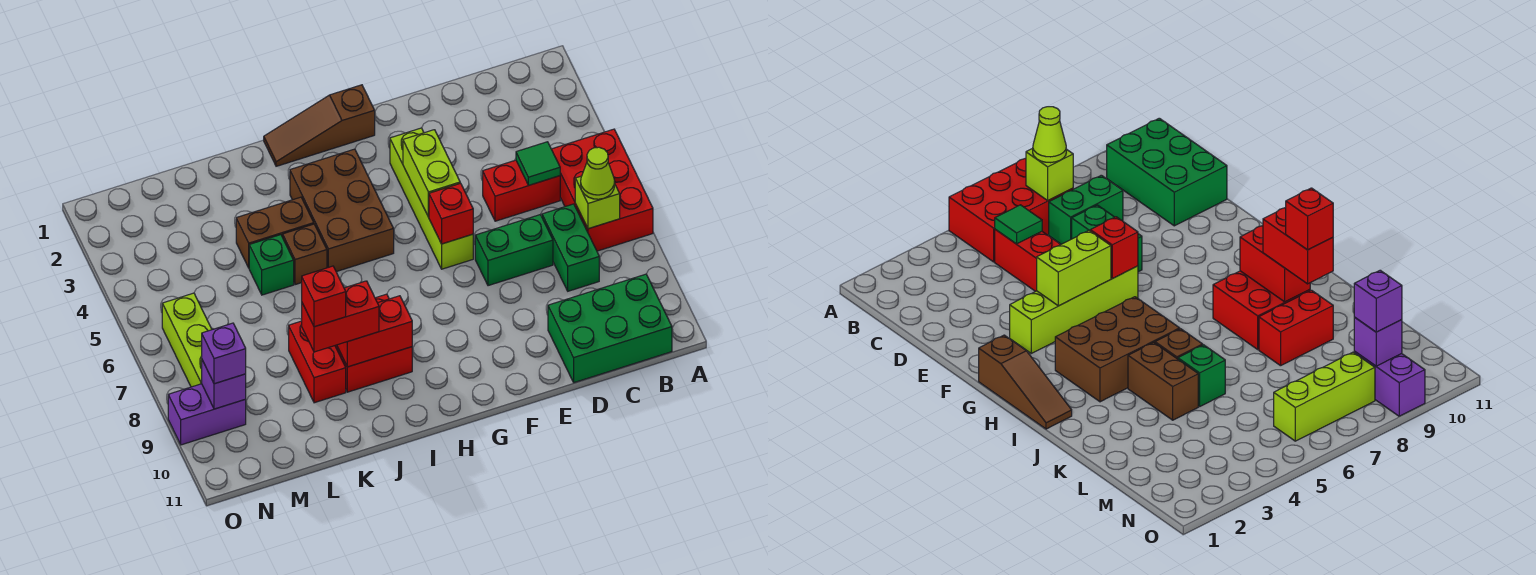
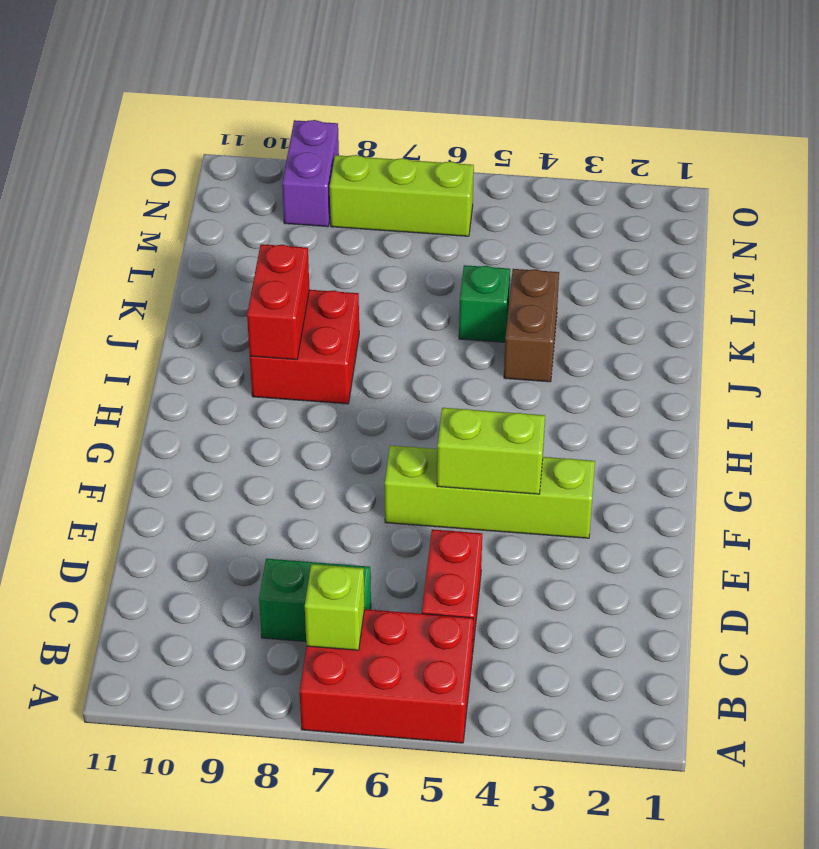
none -> green 2x3 brick [548,274,672,383]
none -> green 1x2 brick [475,214,553,286]
none -> brown 1x3 slope [264,85,375,166]

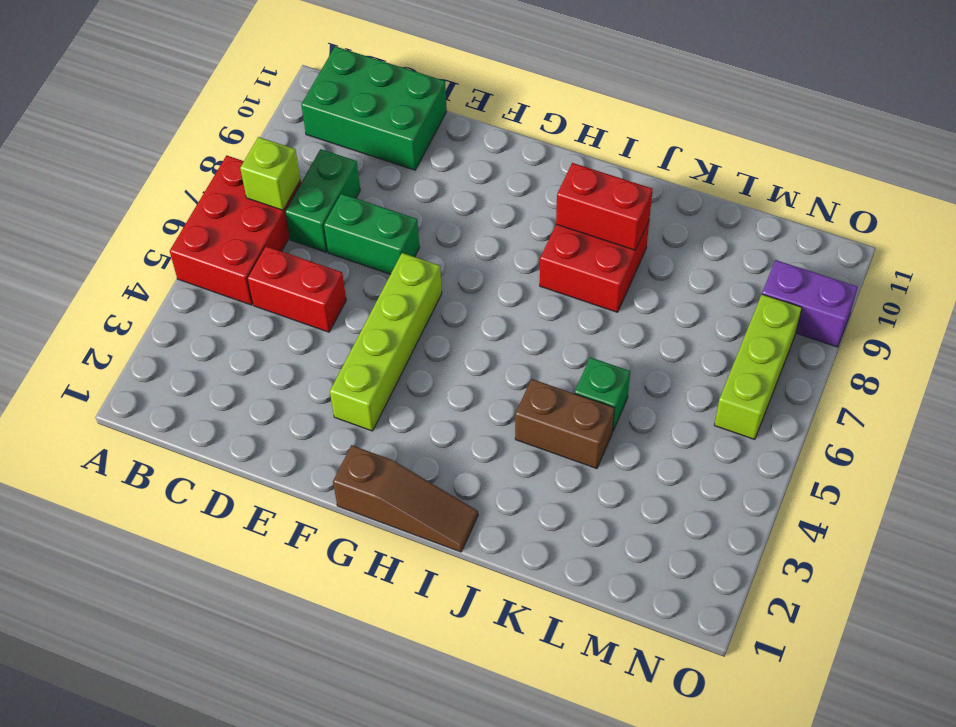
none -> brown 2x3 brick [290,149,394,272]
none -> brown 1x1 brick [283,224,327,285]
none -> red 1x2 brick [289,321,346,403]

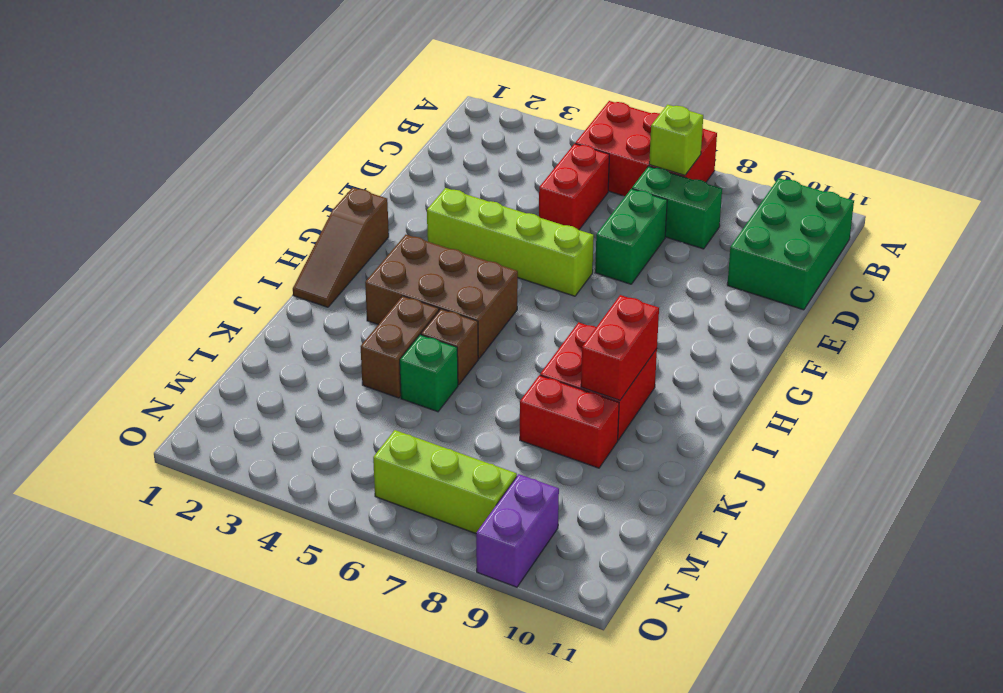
none -> green 1x1 tile [516,142,560,185]
none -> lime 1x2 brick [403,130,460,217]
none -> red 1x1 brick [429,183,473,244]

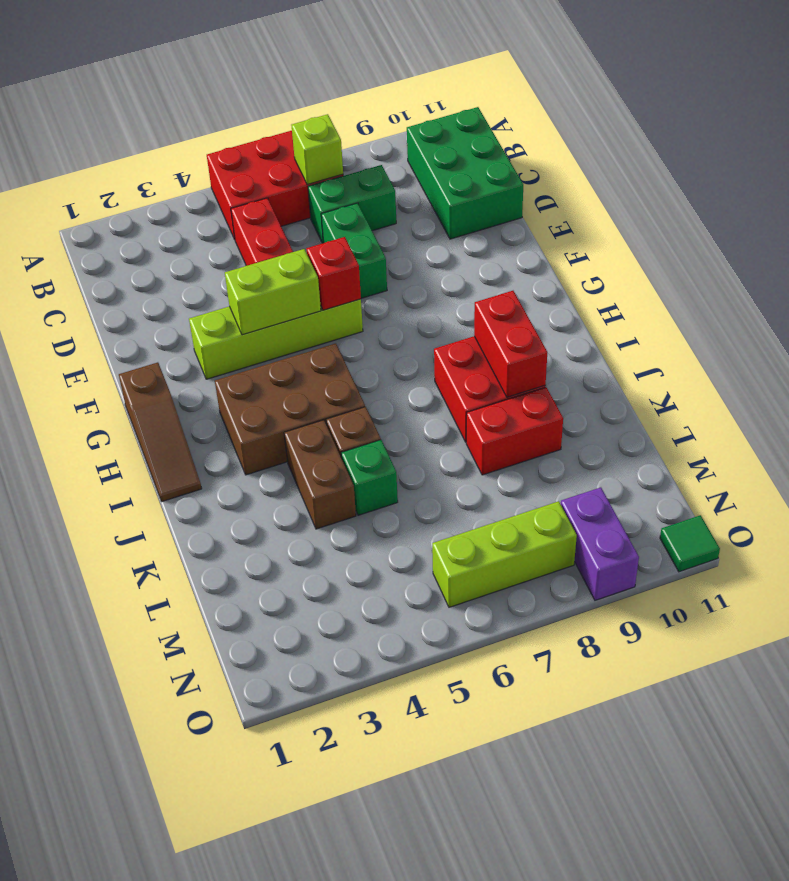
green 1x1 tile [660,515,720,572] -> green 1x1 tile moved to [516,142,560,185]
none -> purple 1x1 brick [202,360,246,409]
none -> lime 1x1 cone [581,147,615,199]
none -> red 1x2 brick [302,281,379,352]

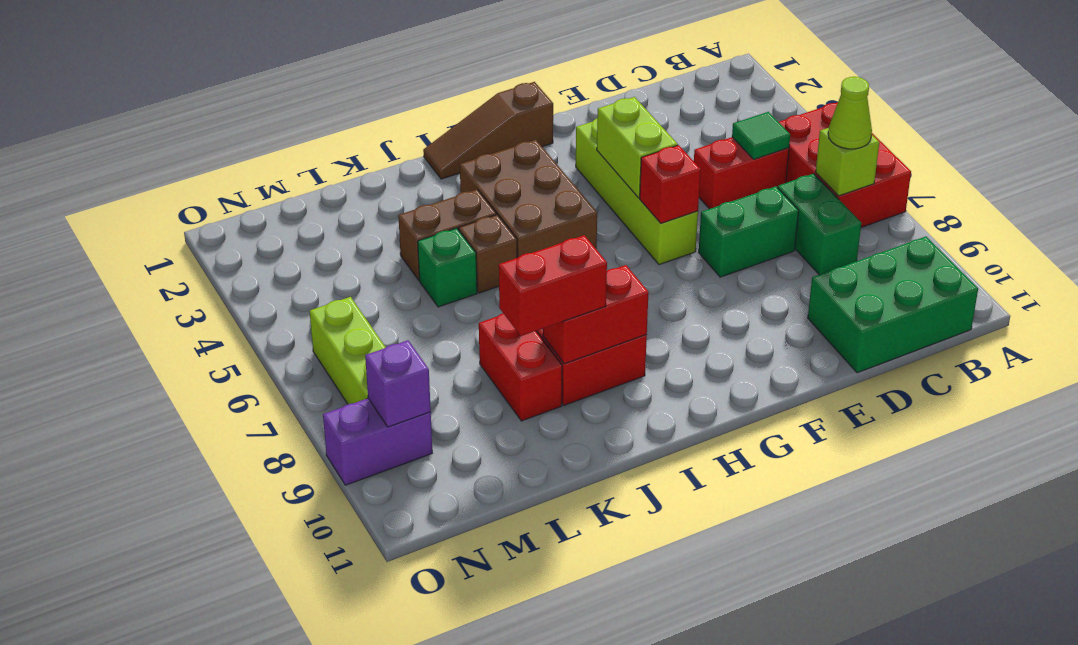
none -> purple 1x1 brick [202,323,246,384]
none -> red 1x1 brick [302,266,346,327]

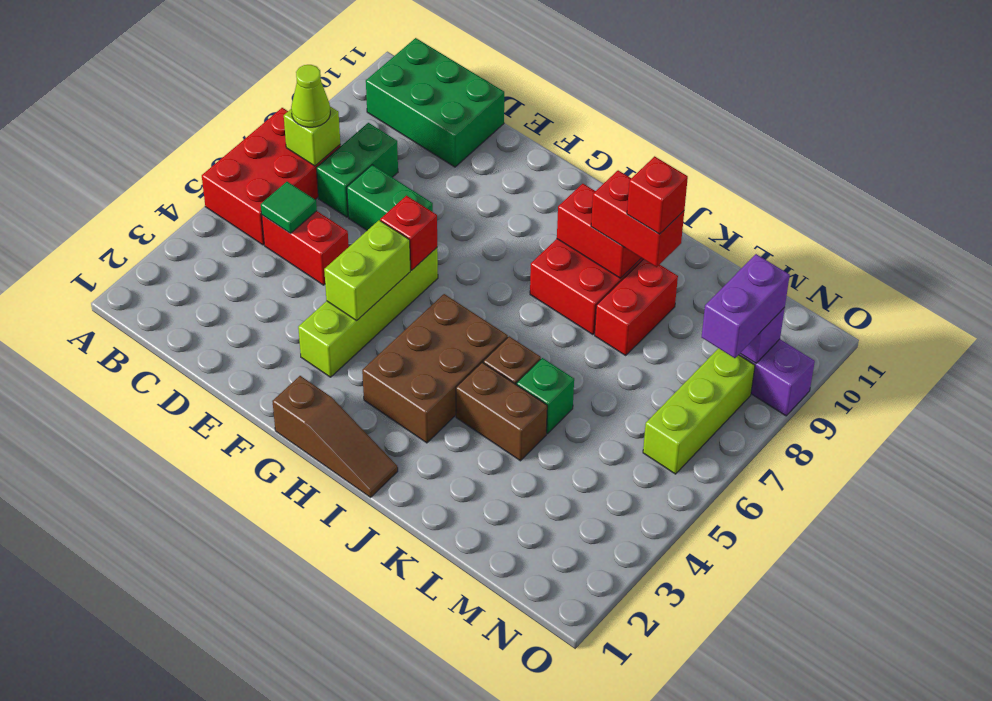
purple 1x2 brick [702,254,790,358] -> purple 1x1 brick [202,323,246,384]

